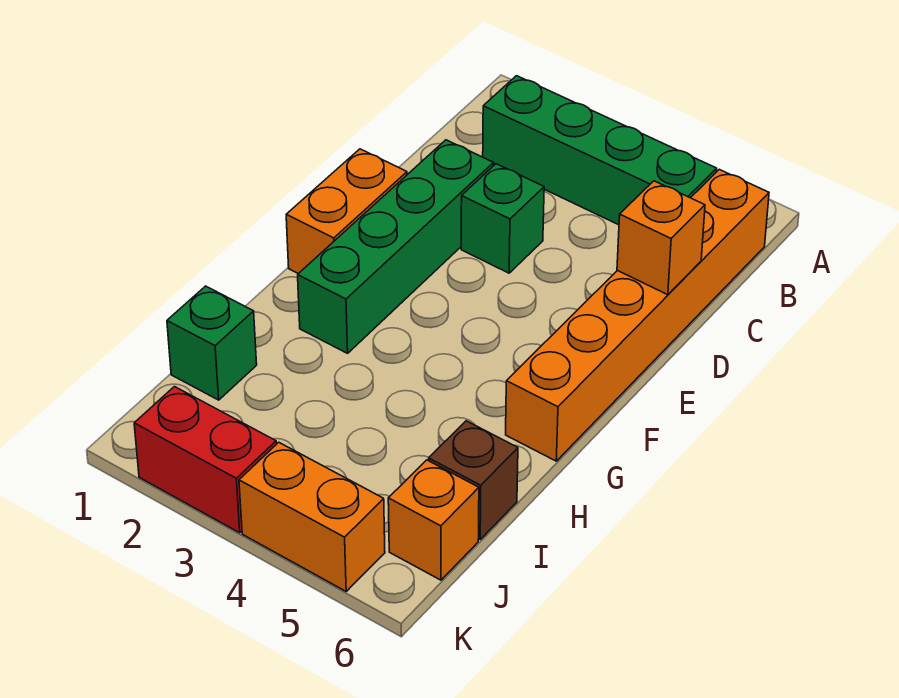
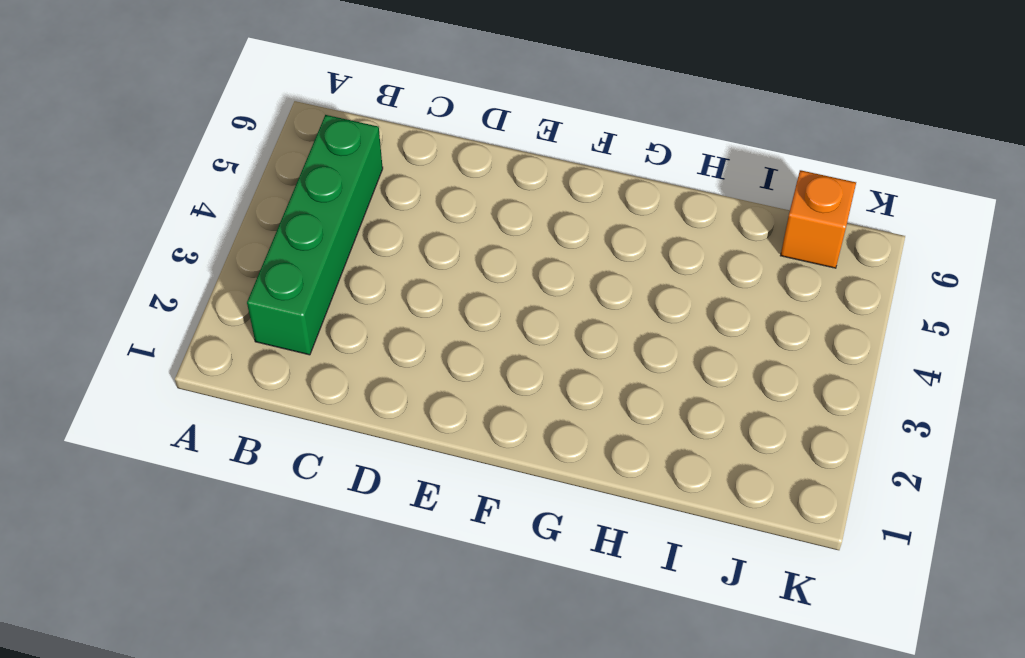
none -> orange 1x6 brick [506,169,769,461]
none -> green 1x4 brick [298,140,493,353]

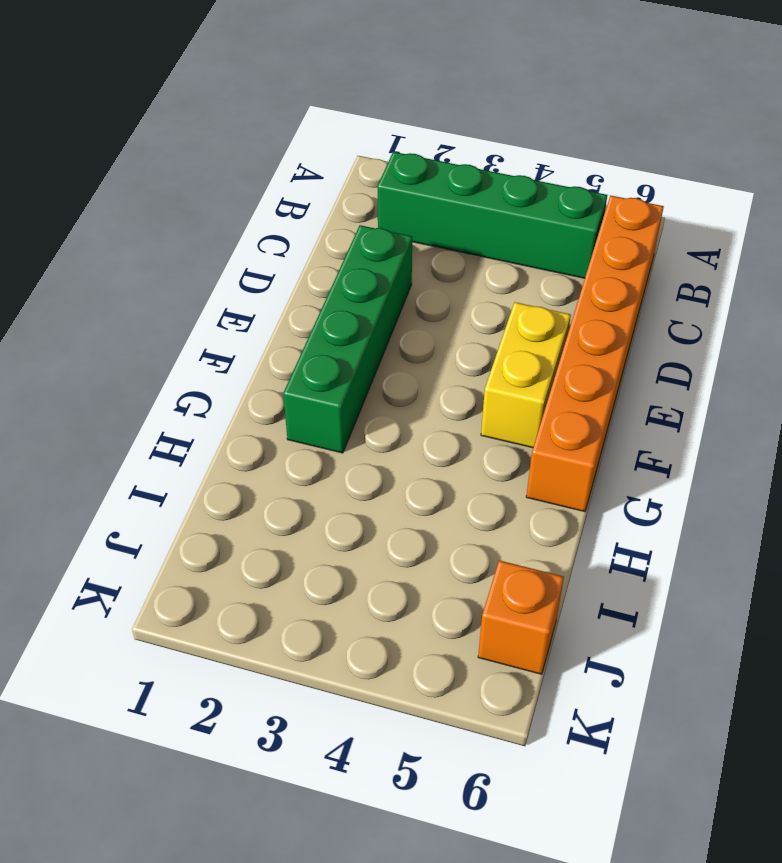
yellow 1x2 brick [481,302,571,448] -> none
none -> green 1x1 brick [461,164,544,273]
none -> orange 1x2 brick [286,149,407,274]

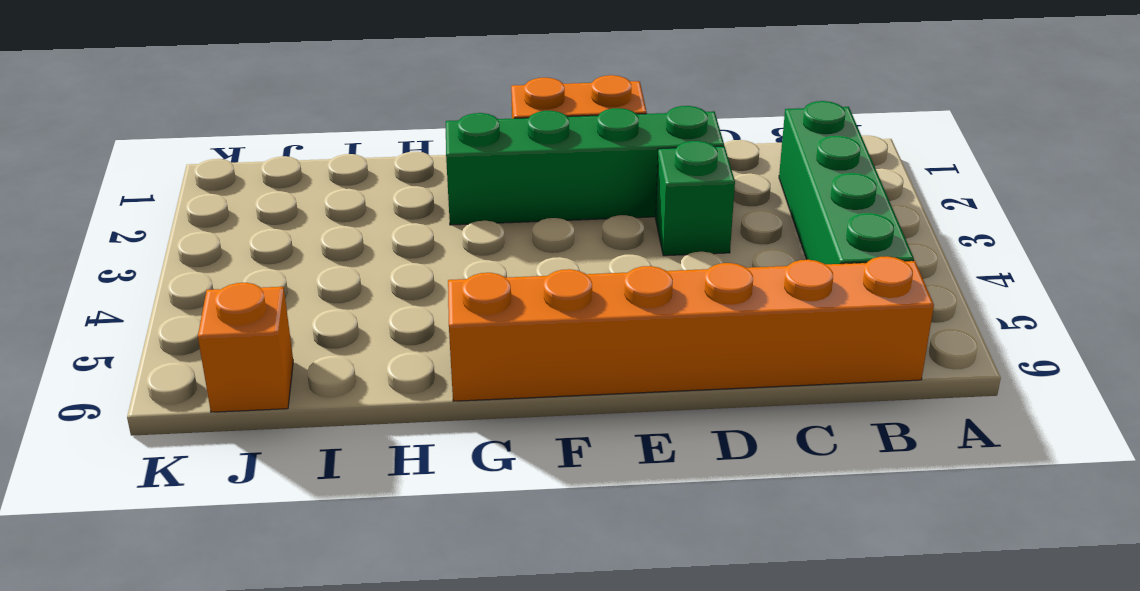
none -> green 1x1 brick [167,286,257,400]
none -> brown 1x1 brick [429,421,518,539]

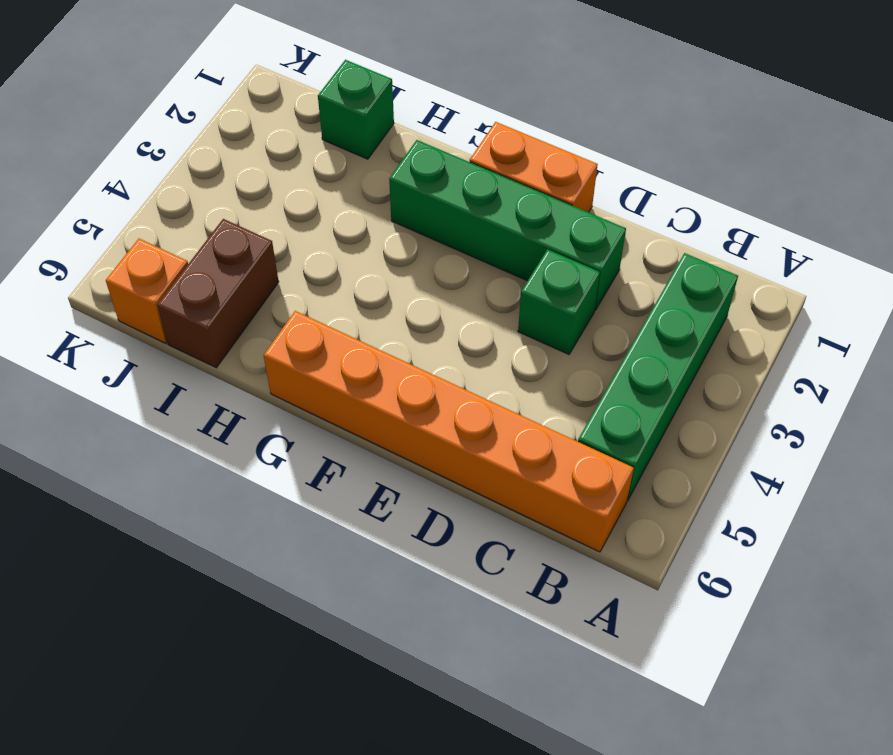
brown 1x2 brick [157,219,279,368] -> brown 1x1 brick [429,421,518,539]
none -> red 1x2 brick [134,387,276,533]
none -> orange 1x2 brick [239,442,385,591]

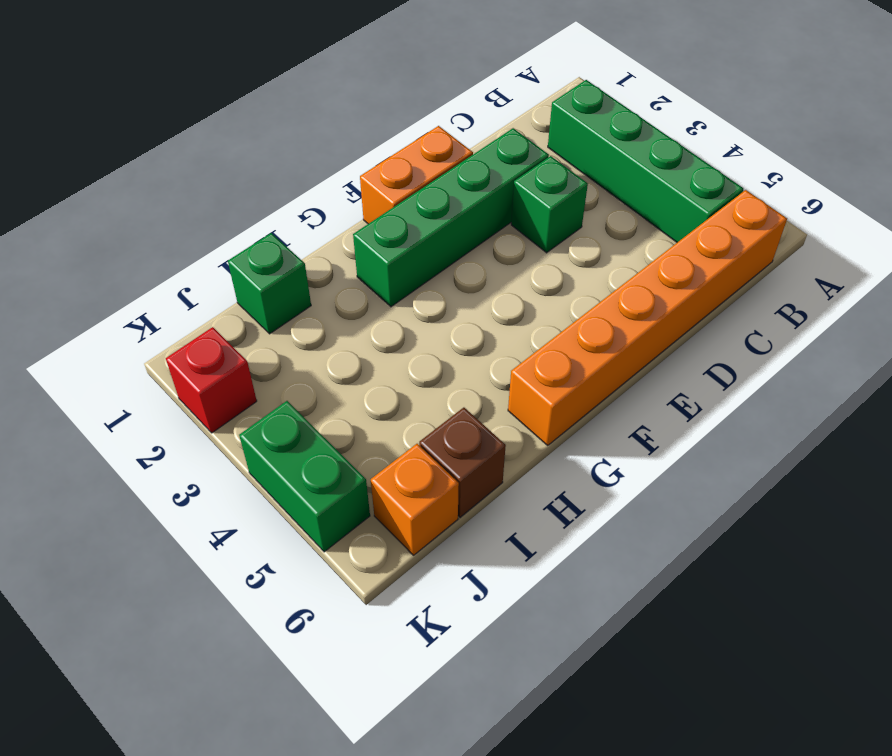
red 1x1 brick [166,327,257,433] -> red 1x2 brick [134,387,276,533]
green 1x2 brick [239,401,370,552] -> orange 1x2 brick [239,442,385,591]
none -> orange 1x1 brick [617,181,705,295]

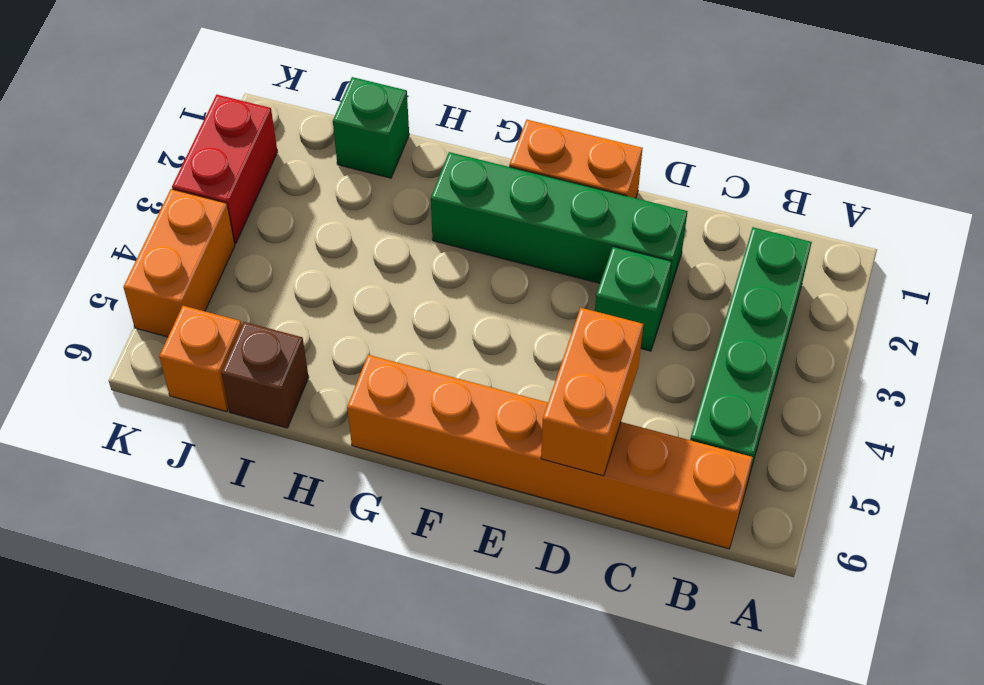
orange 1x2 brick [541,308,643,476] -> orange 1x1 brick [617,181,705,295]

